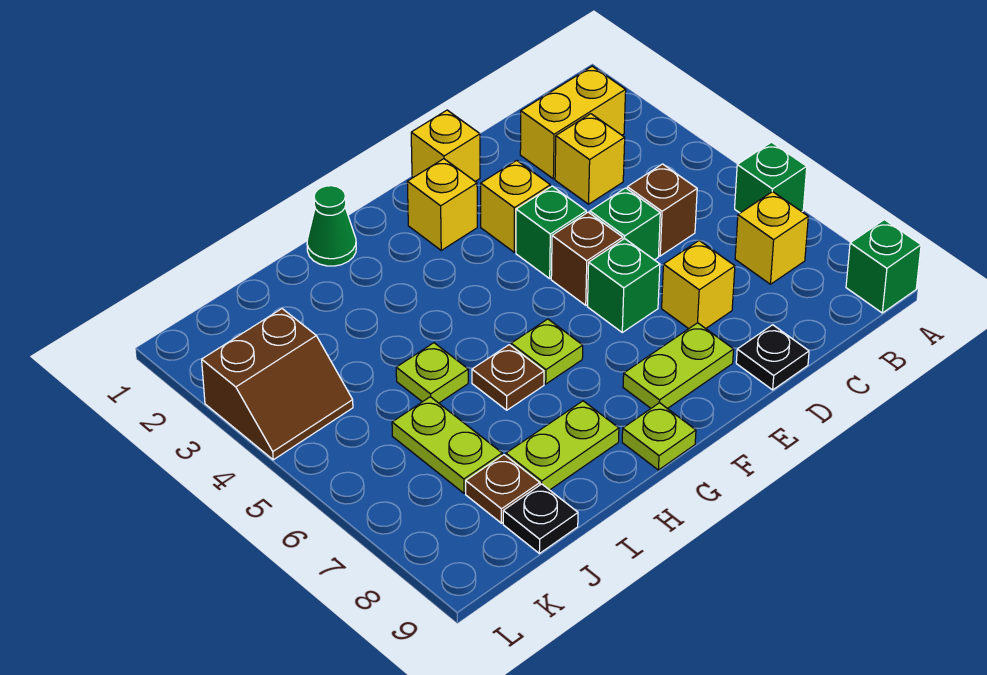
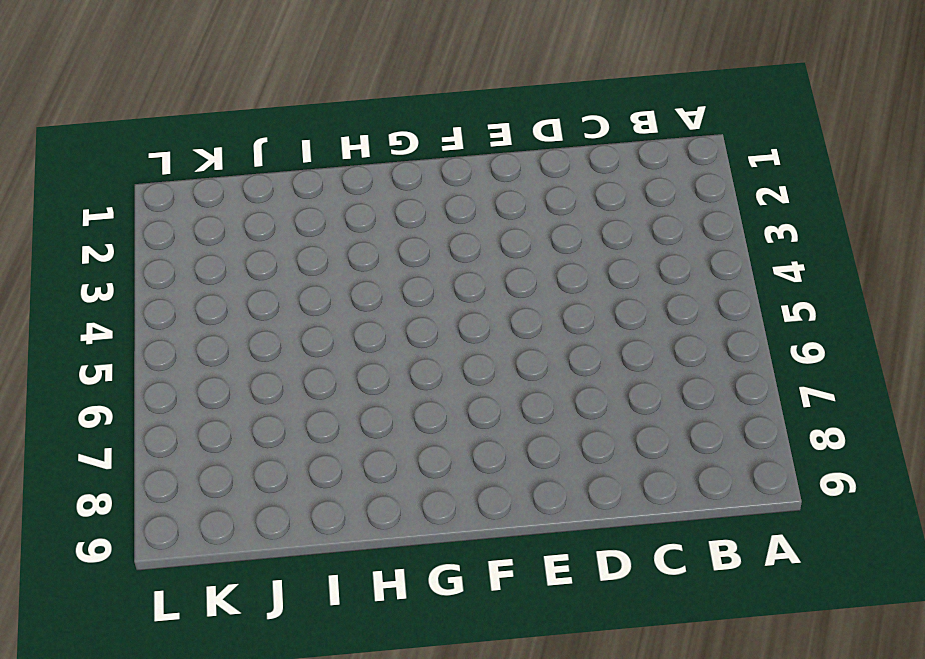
none -> green 1x1 brick [735,142,807,213]
none -> green 1x1 brick [846,220,921,313]
none -> yellow 1x2 brick [520,66,626,179]

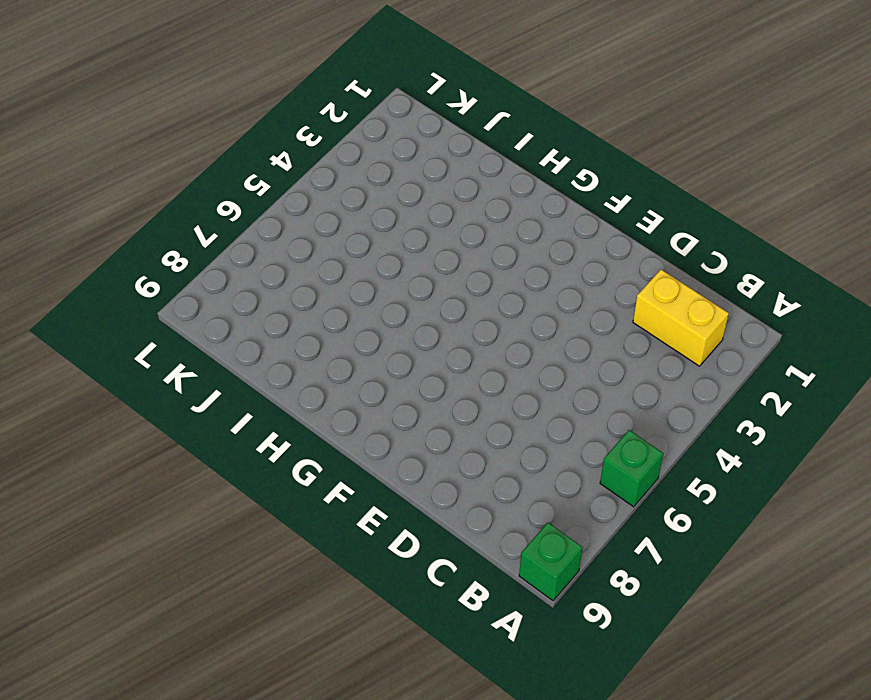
none -> yellow 1x1 brick [735,192,808,284]
none -> yellow 1x1 brick [555,114,625,204]
none -> brown 1x1 brick [627,164,697,256]

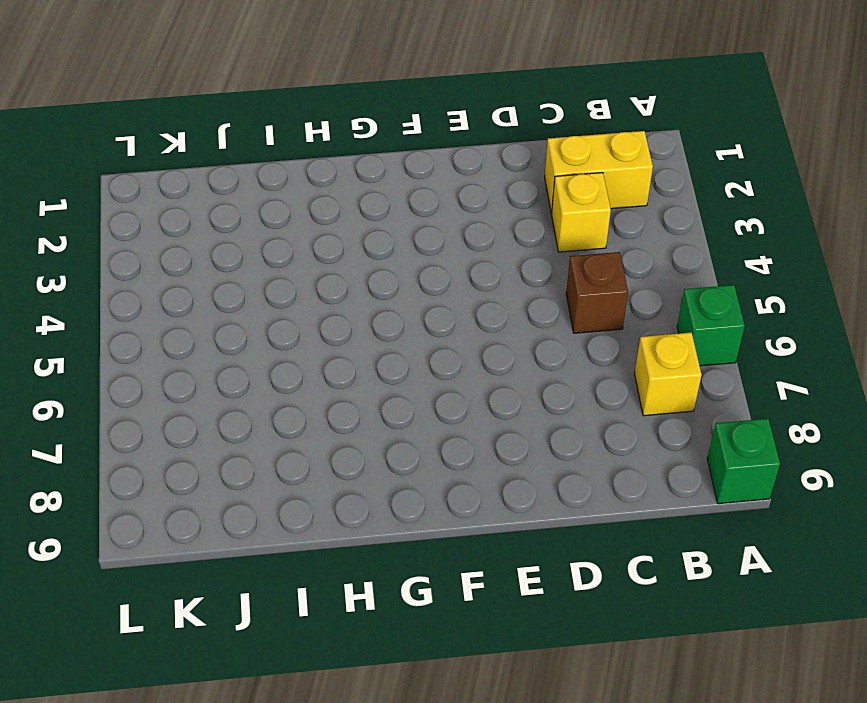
none -> green 1x1 brick [590,188,660,260]
none -> yellow 1x1 brick [662,241,735,329]
none -> black 1x1 plate [736,325,809,390]

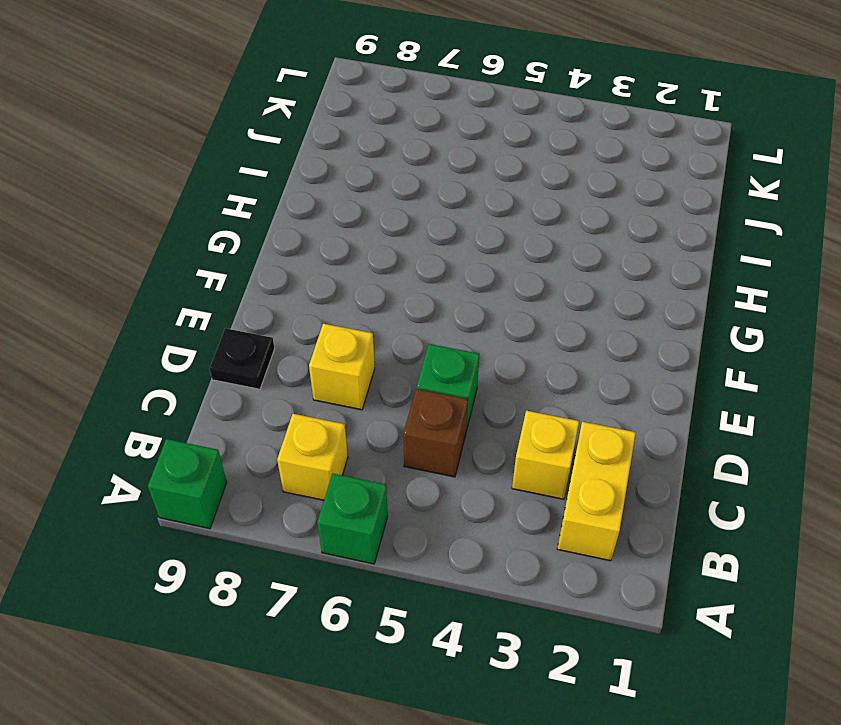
none -> yellow 1x1 brick [411,110,480,182]
none -> yellow 1x1 brick [481,160,550,252]
none -> green 1x1 brick [516,186,586,279]

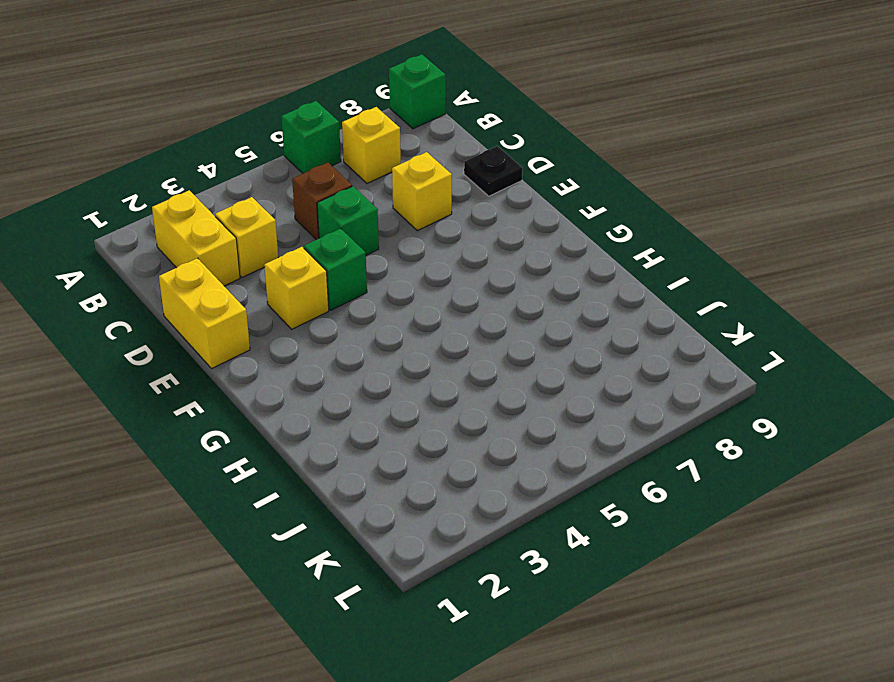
yellow 1x2 brick [159,258,250,369] -> yellow 1x1 brick [411,110,480,182]
none -> brown 1x1 brick [551,212,623,305]
none -> green 1x1 brick [588,239,660,332]
none -> lime 1x2 plate [623,323,734,409]

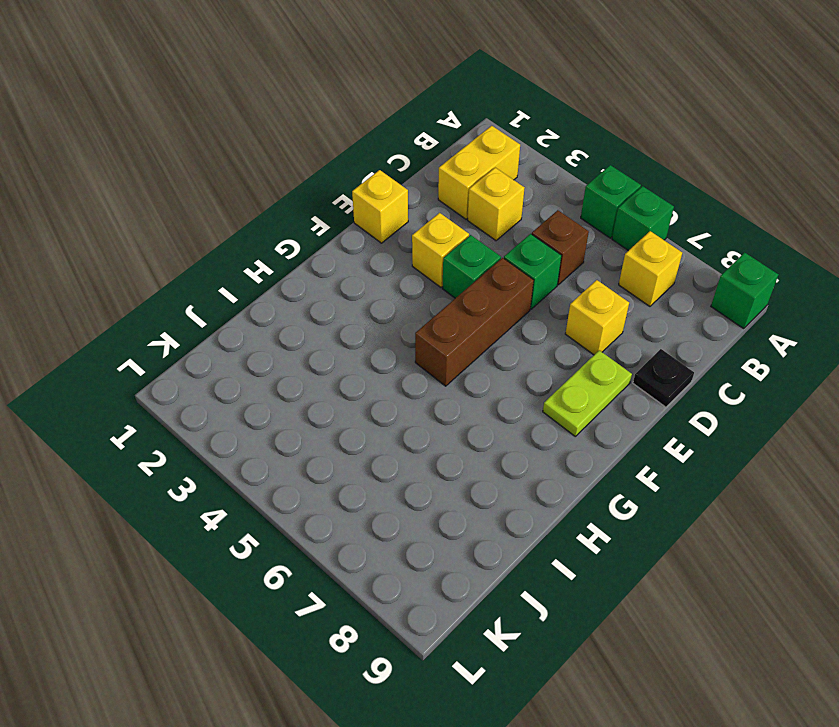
green 1x1 brick [581,165,641,238] -> green 1x1 brick moved to [588,239,660,332]
brown 1x3 brick [415,258,534,386] -> brown 1x1 brick [551,212,623,305]
none -> yellow 1x1 brick [407,159,477,250]
none -> lime 1x1 plate [511,319,583,384]
none -> lime 1x1 plate [622,403,696,470]

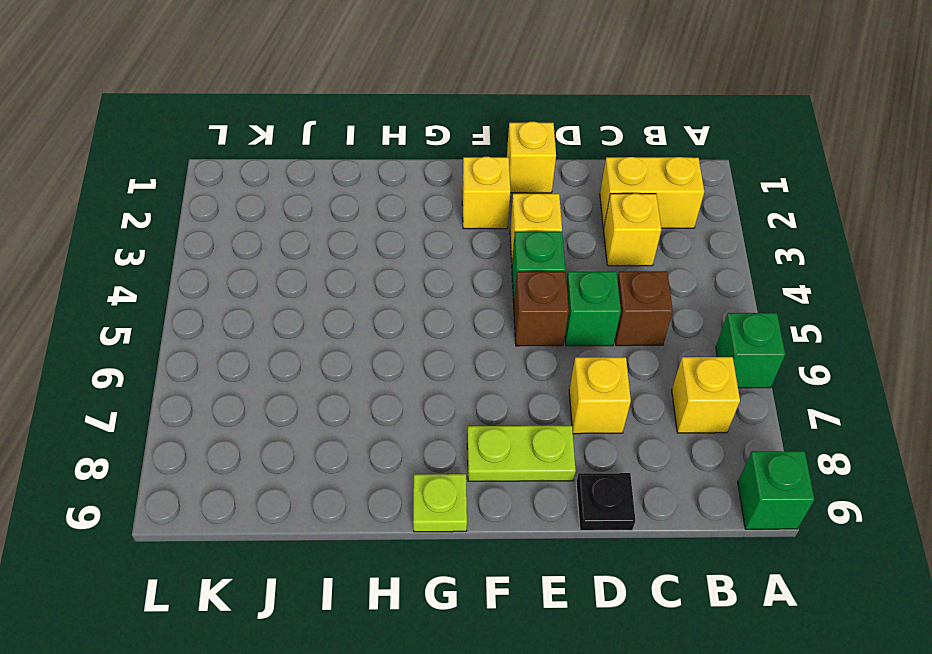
none -> green 1x1 brick [588,239,660,332]
none -> lime 1x1 plate [511,319,583,384]
none -> green 1x1 cone [307,186,356,266]

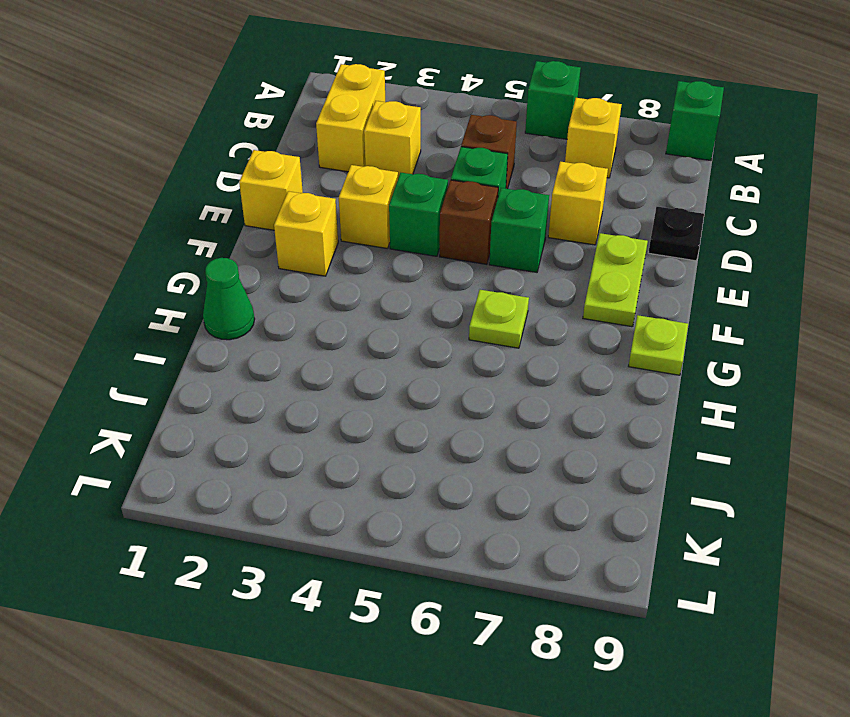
none -> brown 1x1 plate [472,345,544,410]
none -> lime 1x2 plate [506,401,619,490]
none -> lime 1x1 plate [396,343,468,403]

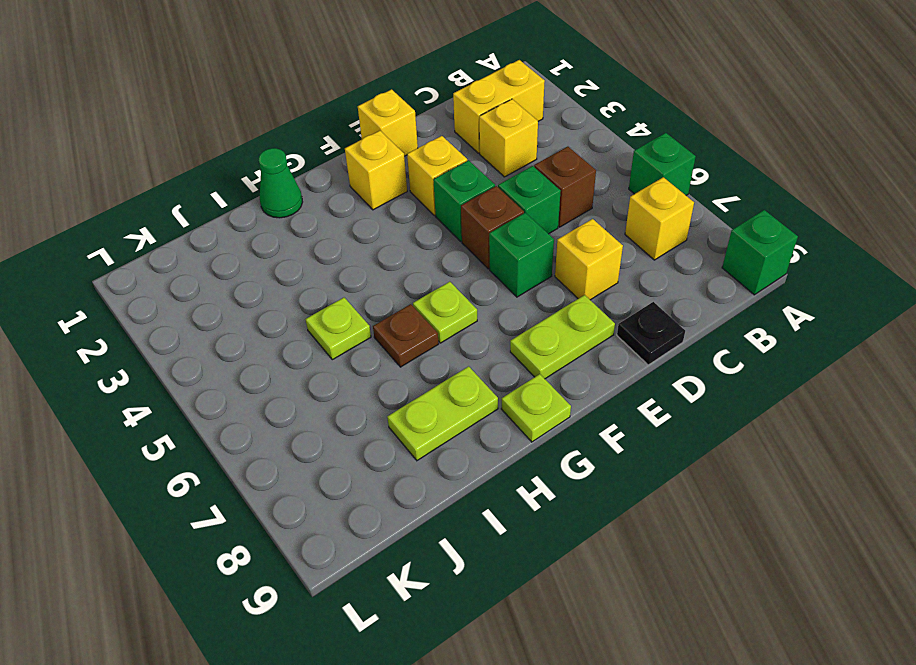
none -> lime 1x2 plate [392,397,502,493]
none -> brown 1x1 plate [466,455,540,523]
none -> black 1x1 plate [503,484,578,553]

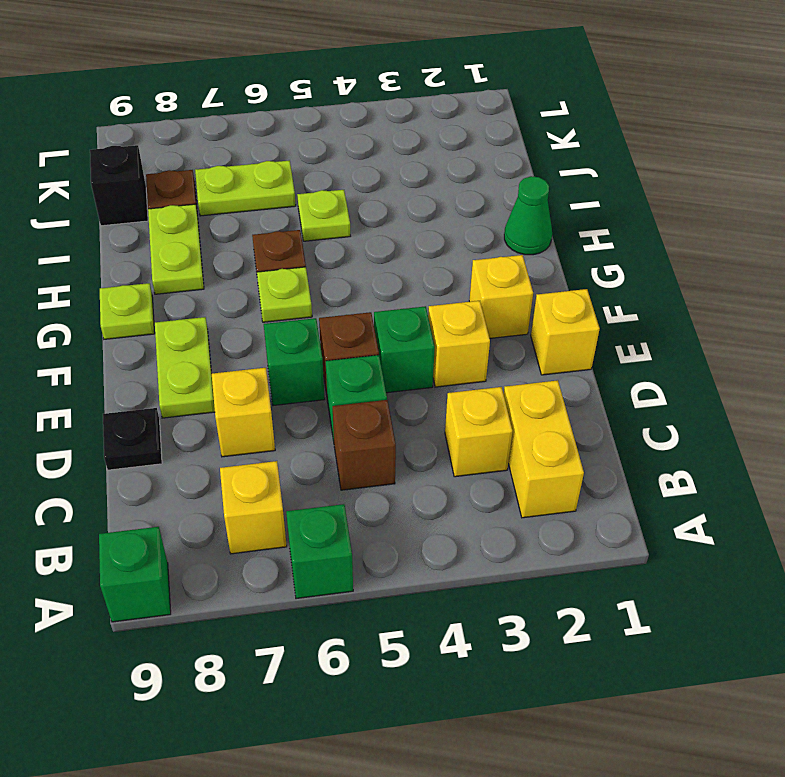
black 1x1 brick [90,145,148,226] -> black 1x1 plate [503,484,578,553]
none -> brown 2x2 slope [202,309,353,460]

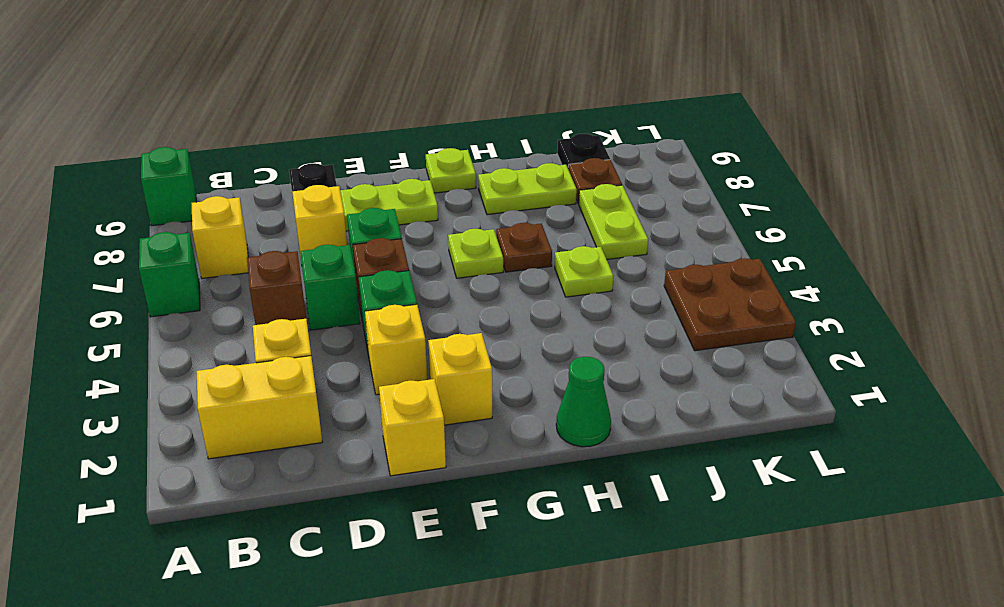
brown 2x2 plate [664,258,796,351] -> brown 2x2 slope [202,309,353,460]

